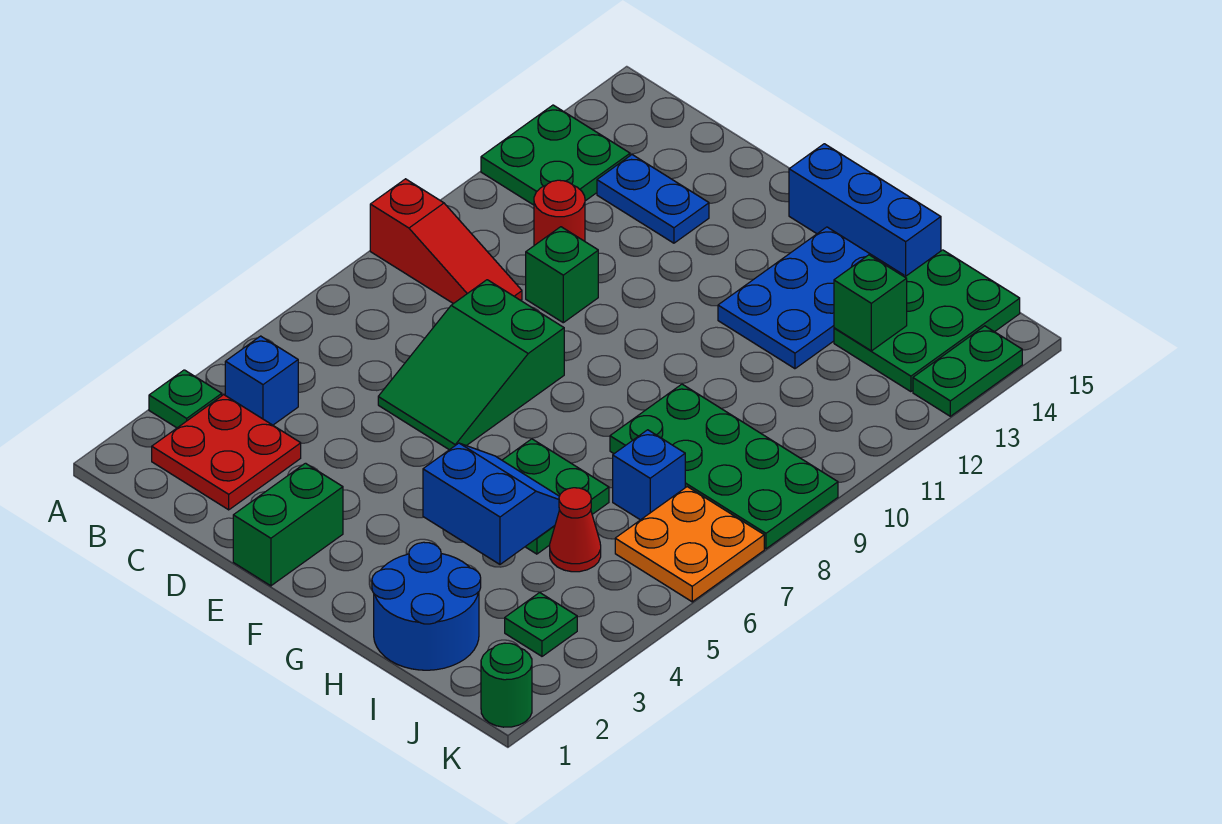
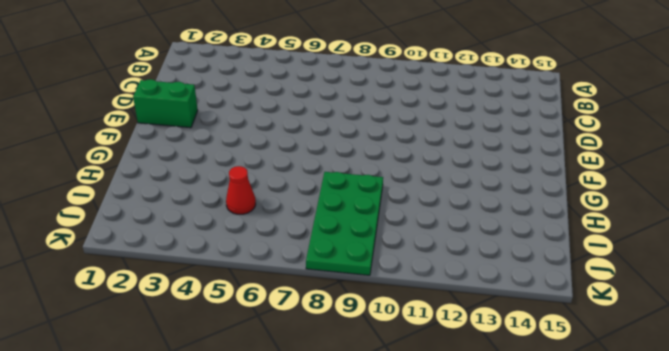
none -> green 1x1 plate [149,370,222,428]
none -> red 1x3 slope [370,179,522,304]
none -> green 2x2 plate [481,105,630,205]

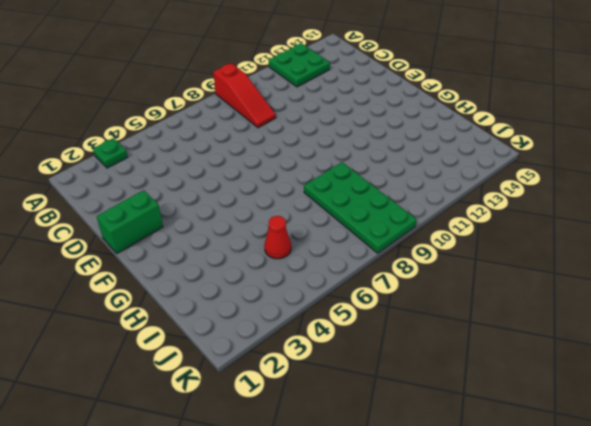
none -> red 2x2 plate [152,395,301,510]
none -> blue 1x1 brick [225,336,298,425]
none -> red 1x1 round brick [534,180,585,245]

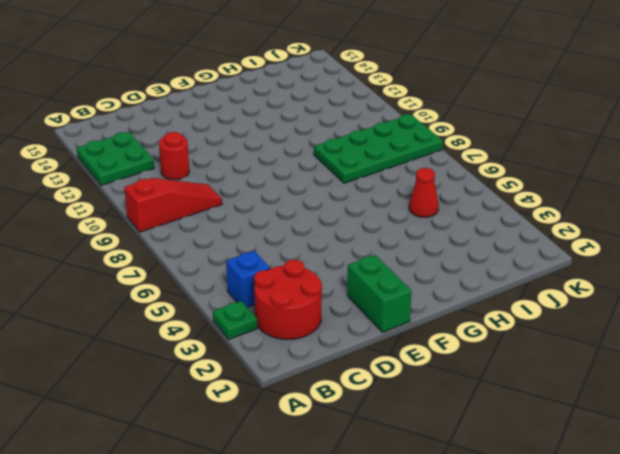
red 2x2 round brick [254,260,322,339] -> red 2x2 plate [152,395,301,510]
none -> blue 1x2 plate [597,155,709,243]
none -> green 2x3 slope [378,280,564,450]
none -> green 1x1 brick [526,227,598,323]

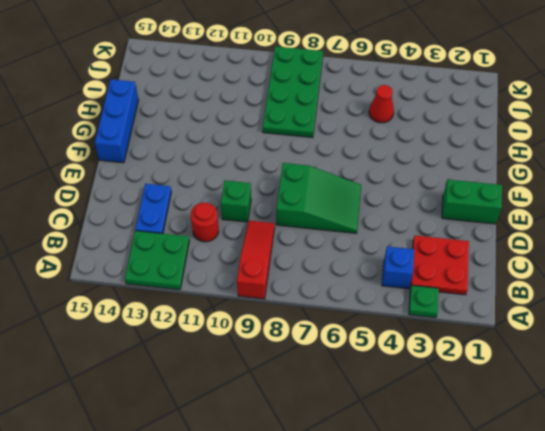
none -> green 2x2 plate [502,439,609,554]
none -> blue 2x3 plate [718,227,904,369]
none -> blue 2x2 round brick [372,542,481,670]

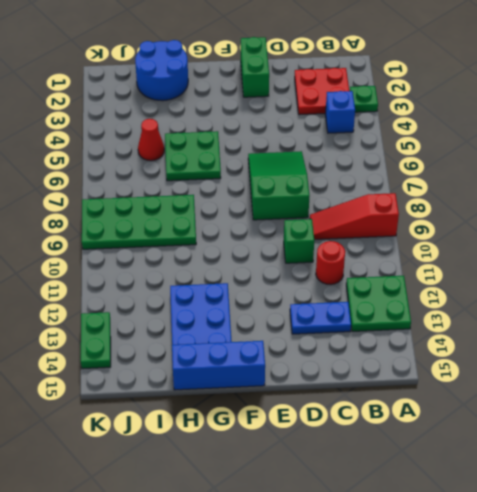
none -> blue 1x1 brick [613,430,685,520]
none -> green 2x3 plate [834,250,1020,392]
none -> green 1x1 plate [505,593,577,656]

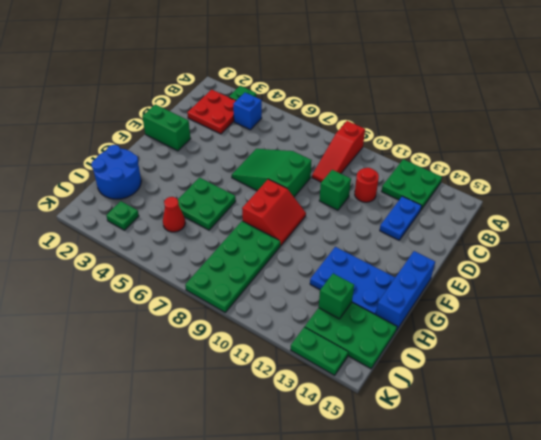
red 2x2 slope [242,179,306,246] -> none
none -> blue 1x1 brick [613,430,685,520]
none -> orange 2x2 plate [615,487,764,602]
none -> green 1x1 round brick [481,643,532,727]

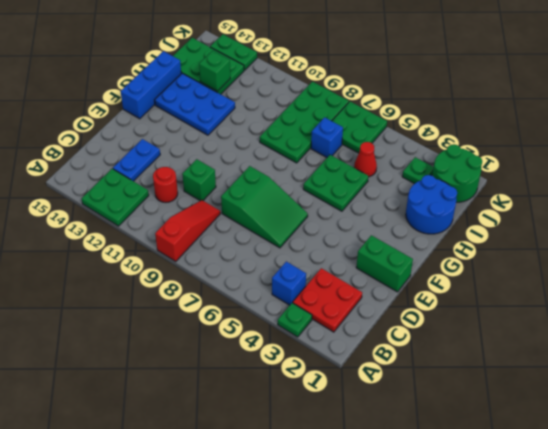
green 2x2 round brick [432,144,482,202] -> green 1x1 round brick [481,643,532,727]
green 2x2 plate [332,102,387,153] -> orange 2x2 plate [615,487,764,602]
none -> blue 2x2 slope [423,443,559,564]

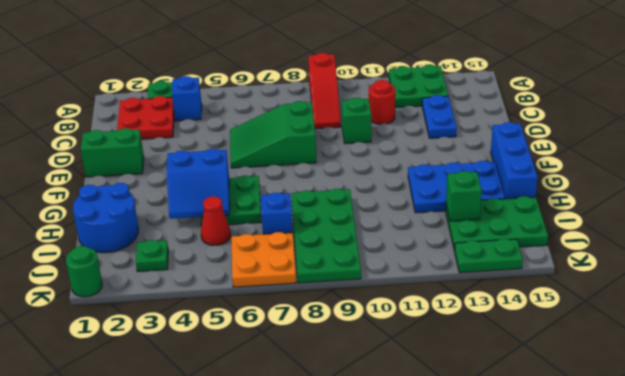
blue 2x2 slope [167,149,230,219] -> blue 2x2 slope turned to [423,443,559,564]

